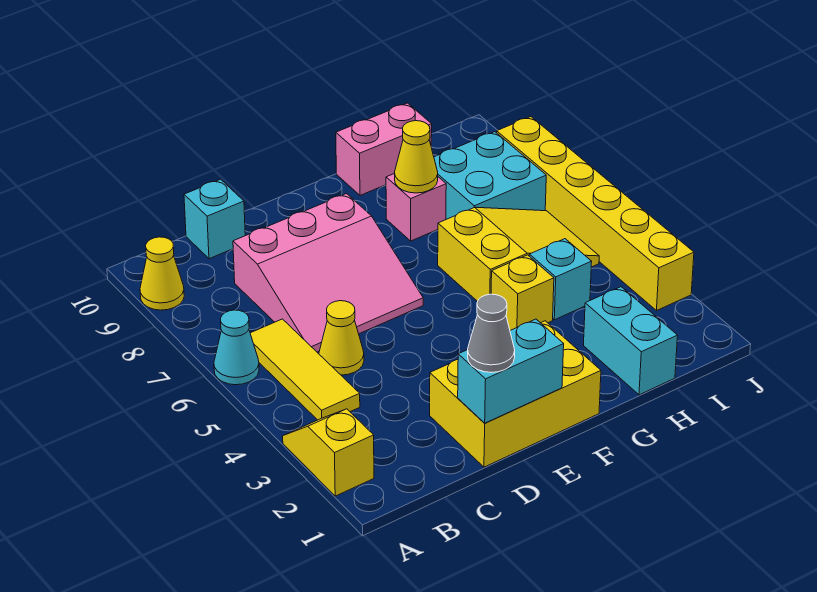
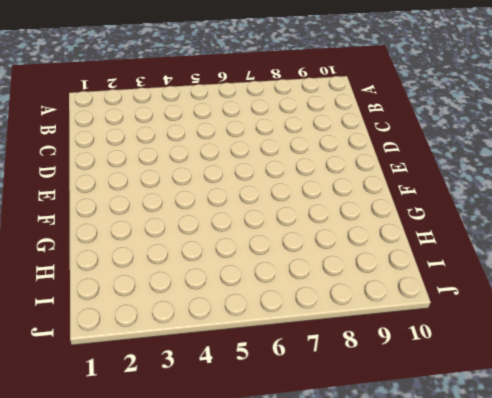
none -> yellow 1x2 slope [283,409,374,496]
none -> cyan 1x1 cone [214,310,259,385]
none -> yellow 1x1 cone [140,237,184,310]

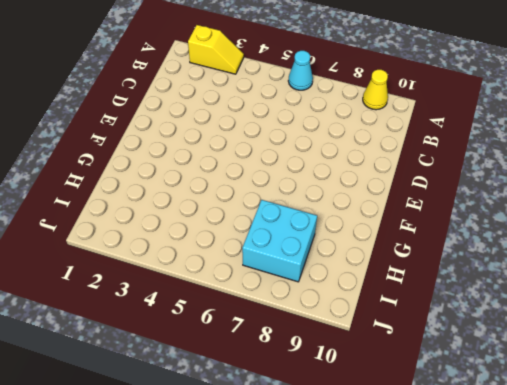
none -> yellow 1x3 tile [250,319,360,420]
none -> yellow 1x1 cone [319,301,364,375]
none -> pink 3x3 slope [233,194,423,352]

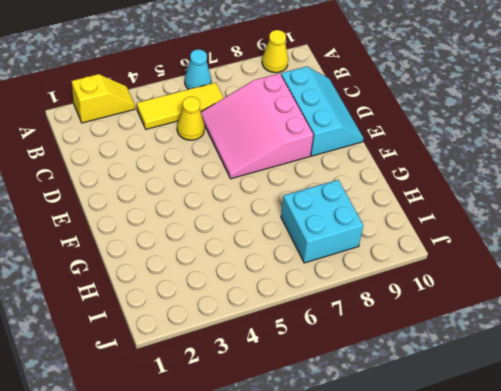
cyan 2x3 slope [281,66,363,156] -> cyan 1x1 brick [184,179,245,259]
none -> yellow 2x3 brick [430,321,601,467]
none -> yellow 1x1 brick [491,255,554,330]
none -> yellow 2x3 slope [438,207,599,302]

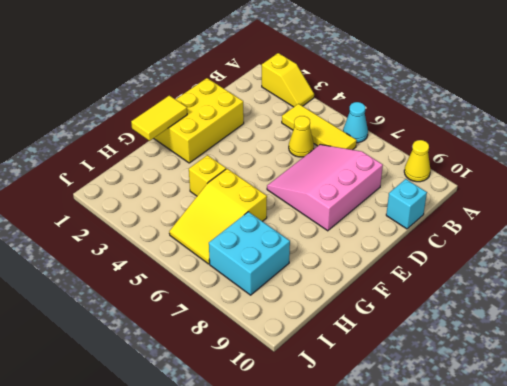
yellow 1x2 tile [131,96,187,141] -> none
none -> pink 1x1 brick [386,173,446,241]
none -> pink 1x2 brick [336,103,432,195]
none -> cyan 1x2 brick [584,287,678,395]

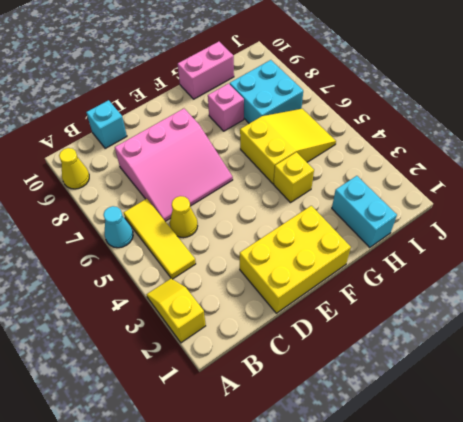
none -> cyan 1x1 brick [529,239,592,320]
none -> yellow 1x6 brick [497,117,694,310]
none -> cyan 1x2 brick [458,319,564,423]

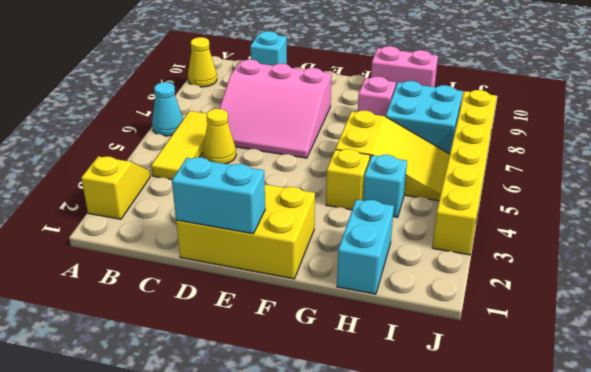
none -> yellow 1x1 cone [395,121,438,193]
none -> grey 1x1 cone [468,294,515,372]

